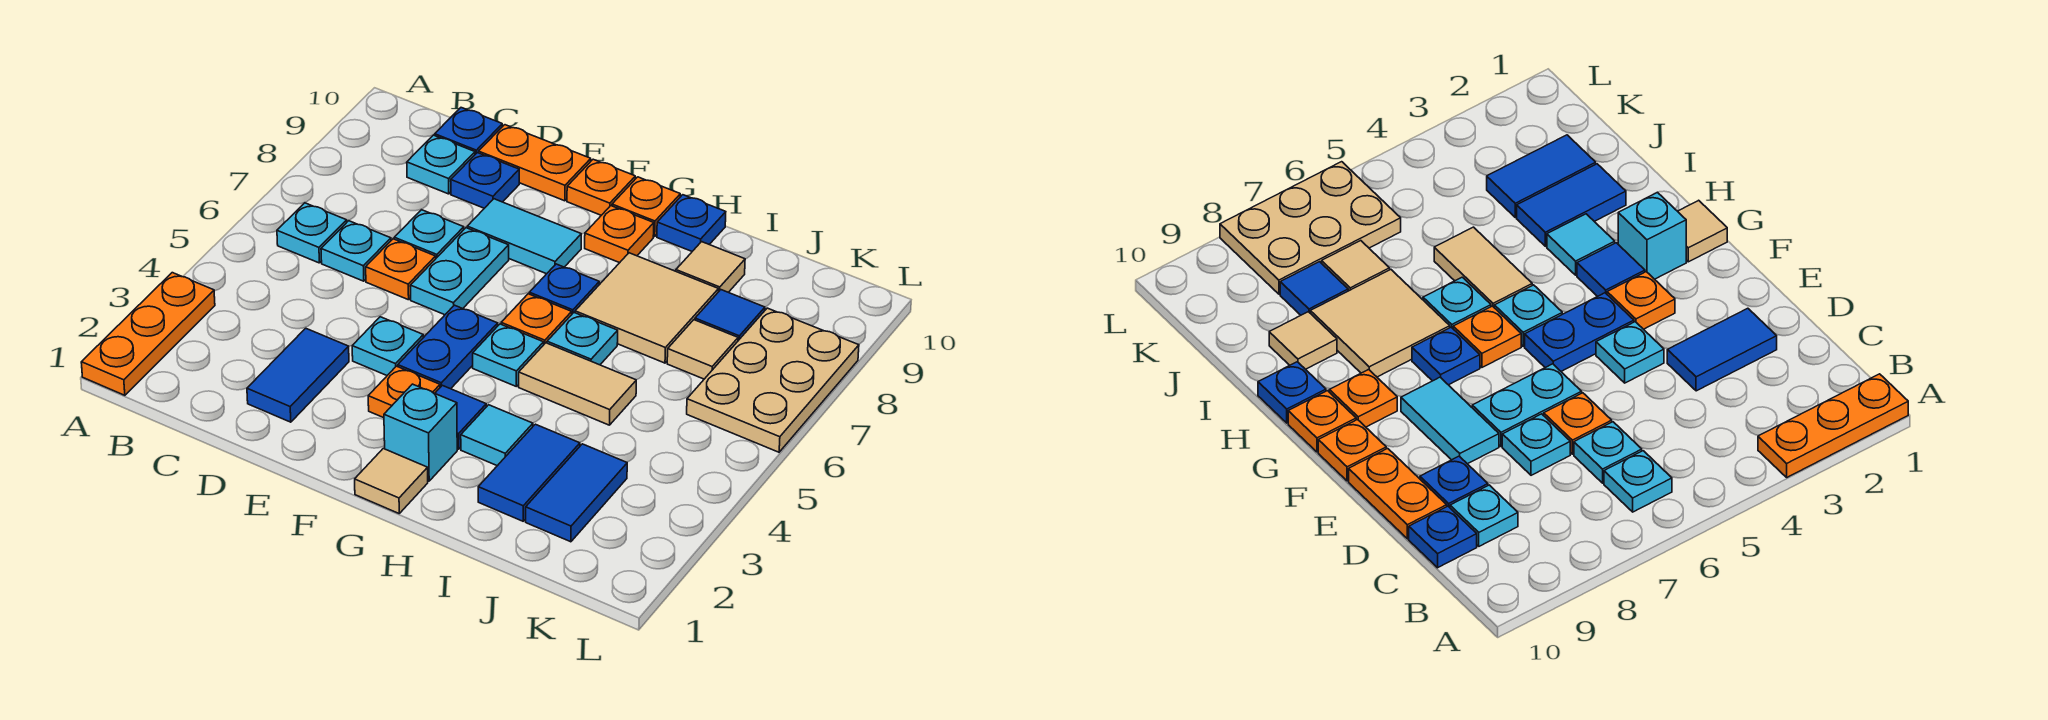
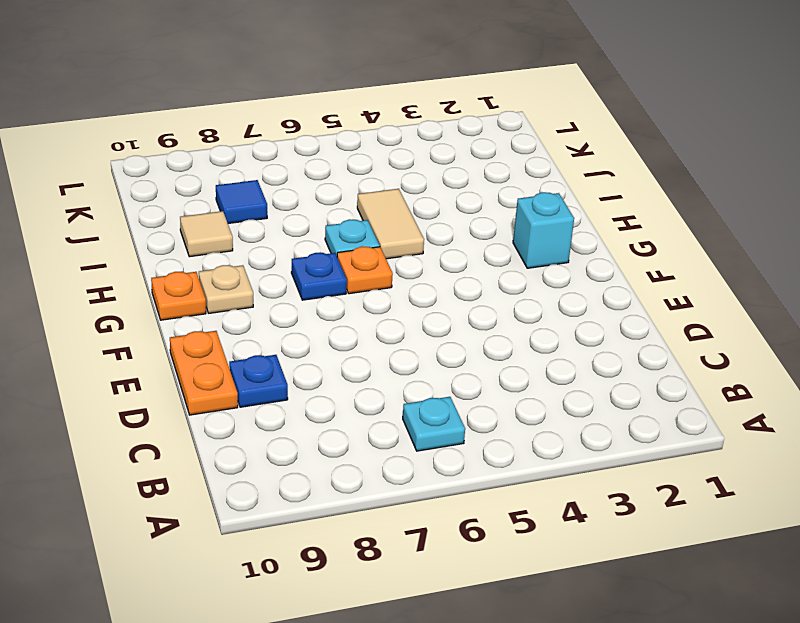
tan 1x1 plate [199,265,253,313] -> orange 1x1 plate [585,206,654,263]
none -> orange 1x3 plate [81,273,215,395]
none -> cyan 1x1 plate [321,221,391,281]
none -> cyan 1x1 plate [407,135,475,194]
none -> blue 1x1 plate [435,108,502,154]

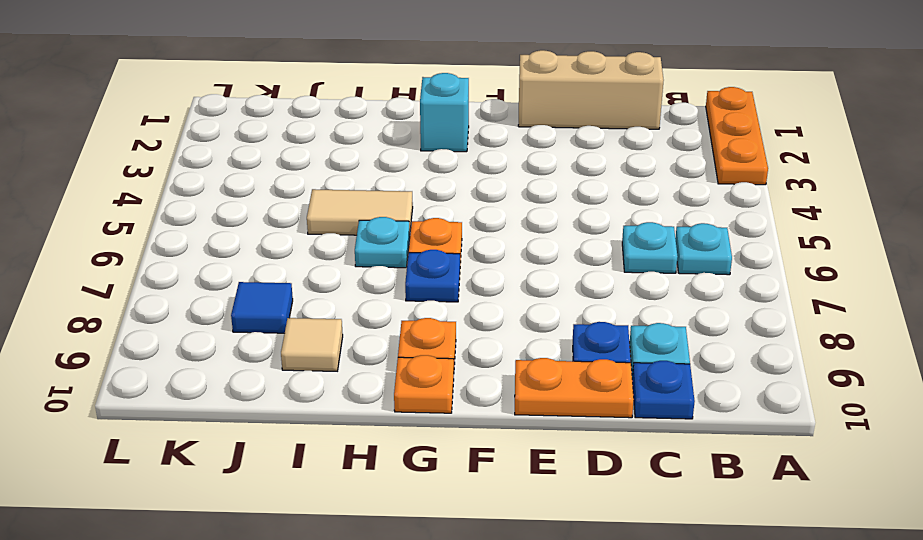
tan 1x3 brick [518,50,664,129] -> none
none -> blue 1x2 tile [247,328,349,422]
none -> orange 1x1 plate [366,239,436,300]
none -> cyan 1x1 plate [394,210,464,258]
none -> cyan 1x1 plate [352,317,423,375]

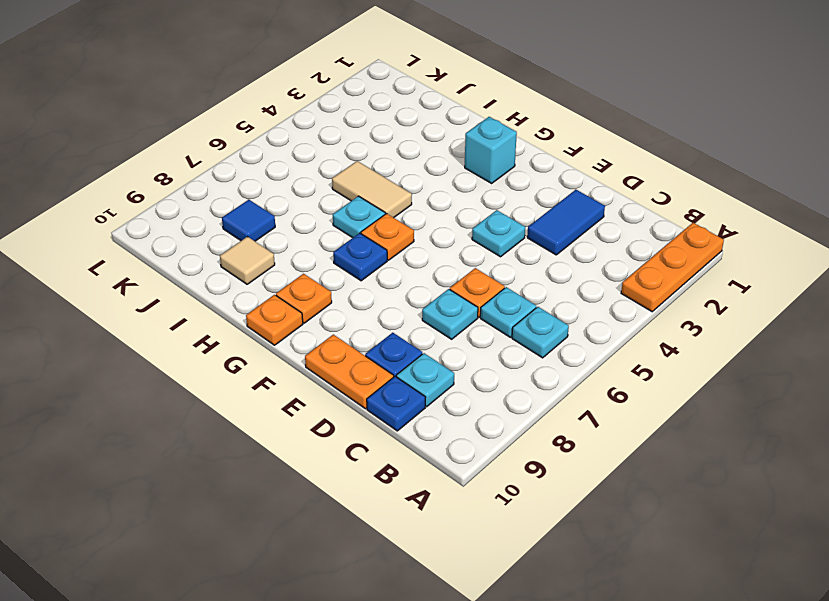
none -> cyan 1x2 plate [410,228,509,315]
none -> cyan 1x2 tile [467,199,581,274]
none -> orange 1x1 plate [368,366,440,418]
none -> blue 1x2 plate [398,305,498,389]

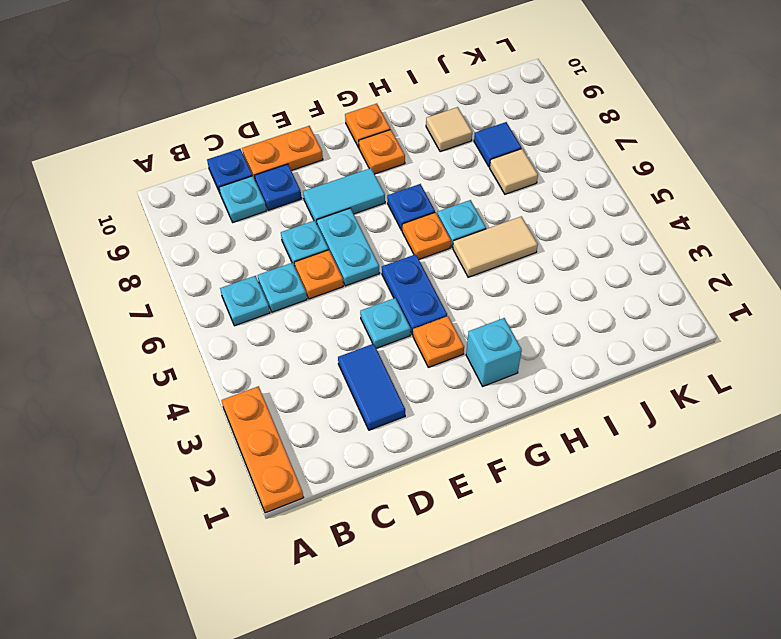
none -> orange 1x1 plate [567,159,635,215]
none -> tan 1x1 tile [355,449,428,513]
none -> blue 1x1 tile [435,385,486,449]
none -> cyan 1x1 plate [473,324,544,386]

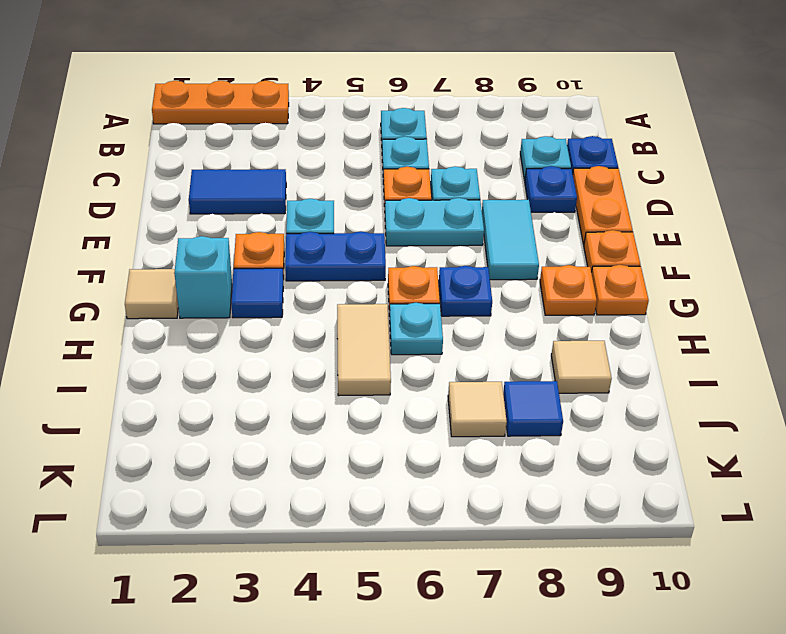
none -> cyan 1x1 plate [473,324,544,386]
none -> cyan 1x1 tile [461,405,533,466]
none -> tan 2x2 tile [575,253,719,363]
none -> blue 1x1 plate [657,195,726,251]

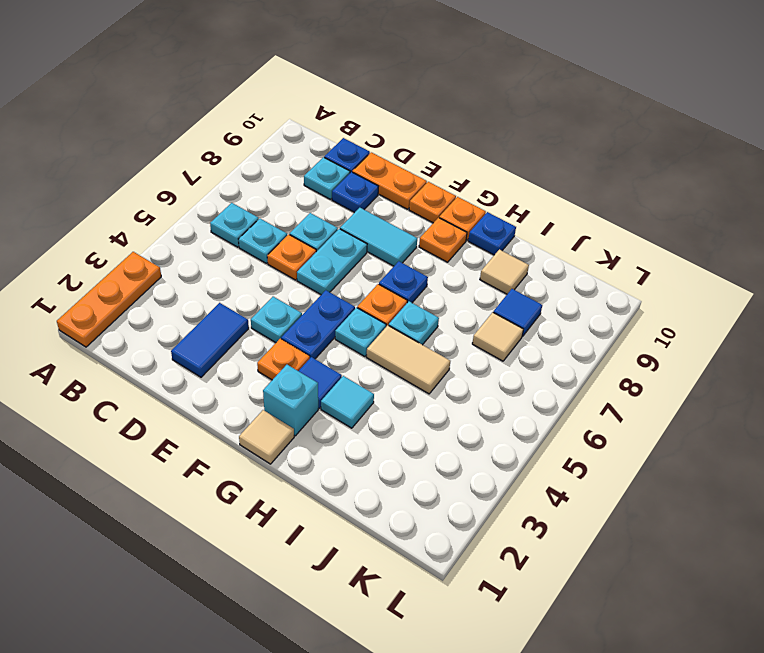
none -> tan 2x2 tile [575,253,719,363]
none -> blue 1x2 tile [478,424,580,521]
none -> blue 1x2 tile [526,444,627,542]
none -> tan 2x3 plate [687,308,859,452]

